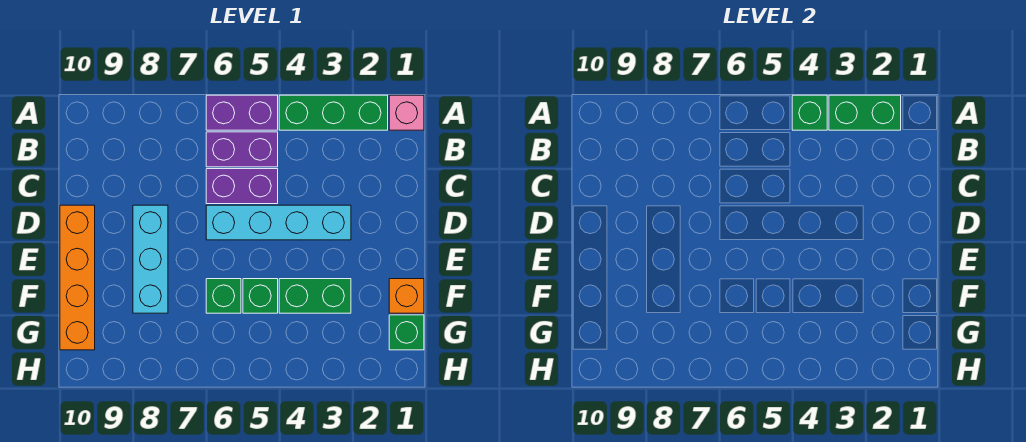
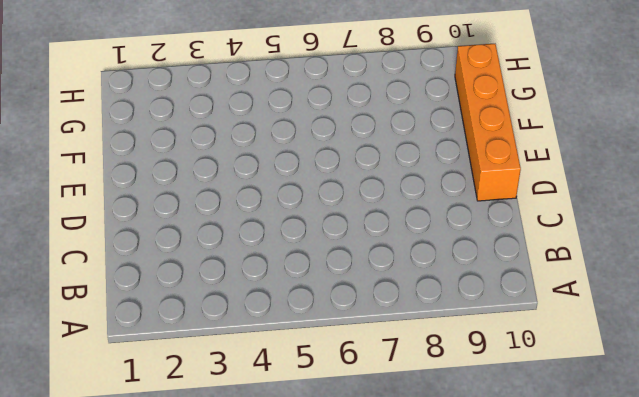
none -> pink 1x1 brick [389,95,424,130]
none -> green 1x3 brick [279,95,388,130]
none -> purple 1x2 brick [206,95,278,130]

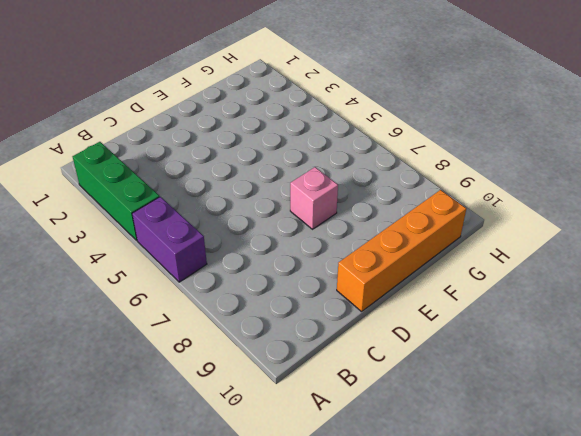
pink 1x1 brick [290,167,338,229] -> pink 1x1 brick moved to [389,95,424,130]
none -> purple 1x2 brick [206,132,278,167]
none -> purple 1x2 brick [206,169,278,204]
none -> cyan 1x4 brick [206,205,351,240]

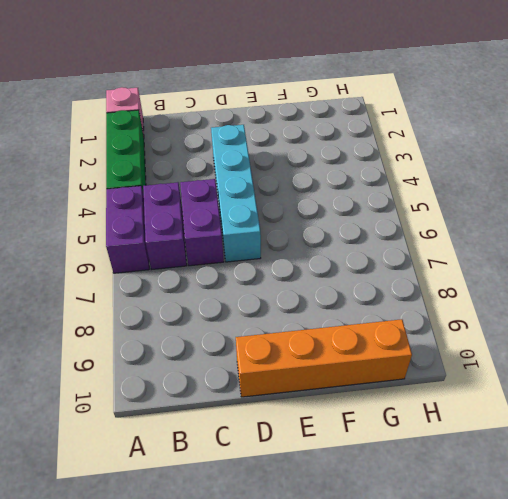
none -> cyan 1x3 brick [133,205,168,313]
none -> orange 1x1 brick [389,279,424,313]
none -> green 1x2 brick [279,279,351,313]

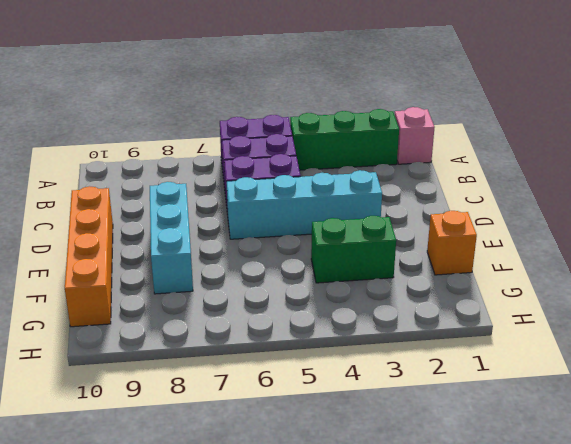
none -> green 1x1 brick [243,279,278,313]
none -> green 1x1 brick [206,279,241,313]
none -> green 1x1 brick [389,315,424,350]

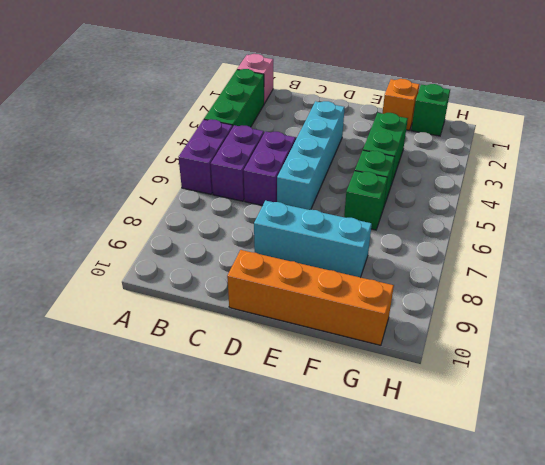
none -> green 1x2 brick [829,95,901,130]
none -> green 1x1 brick [792,95,827,130]

